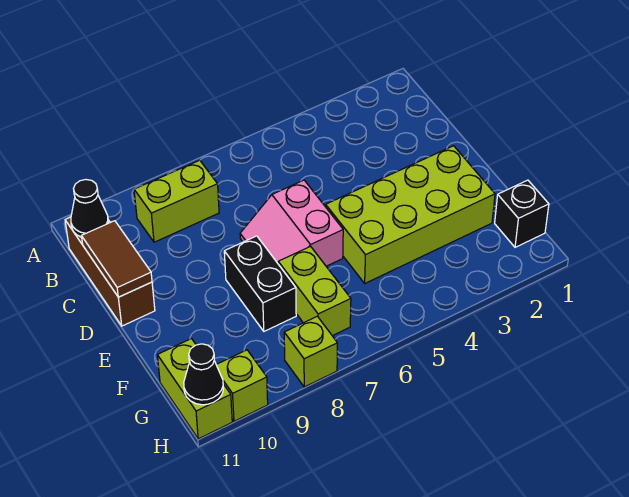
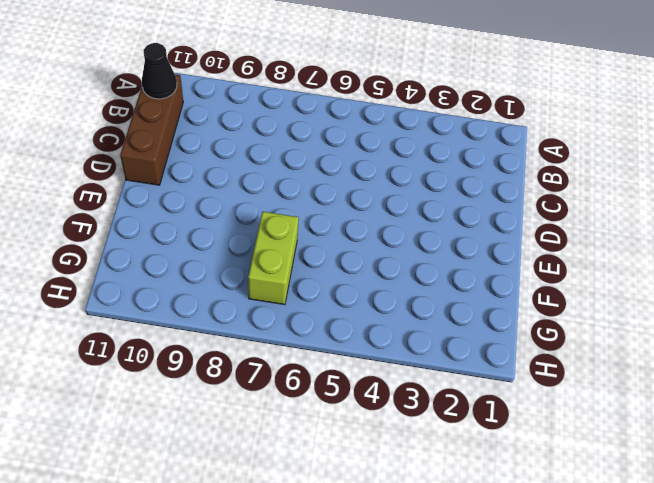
none -> lime 1x2 brick [134,160,219,242]
none -> pink 2x2 slope [240,180,343,266]
none -> lime 2x4 brick [326,146,495,283]

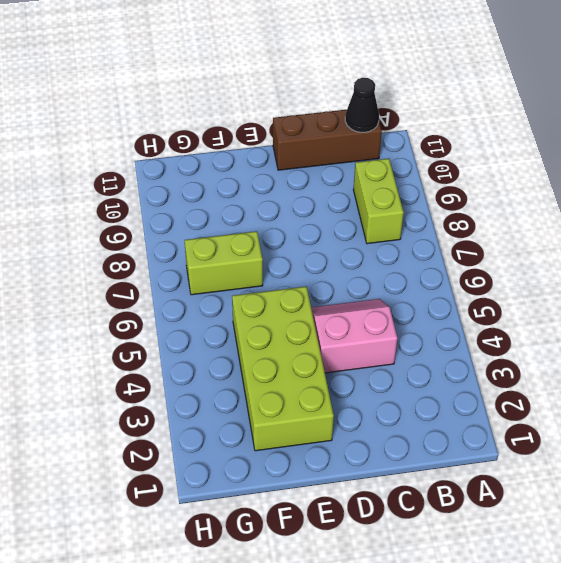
pink 2x2 slope [311,299,397,373] -> pink 2x2 slope moved to [240,180,343,266]
none -> black 1x2 brick [224,236,296,331]
none -> black 1x1 brick [495,180,549,247]
none -> lime 1x2 brick [157,339,232,439]

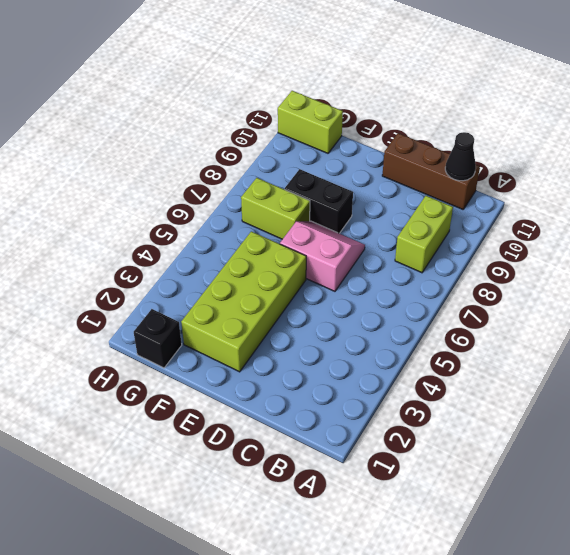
none -> lime 1x1 brick [284,316,337,387]
none -> lime 1x1 brick [216,350,268,421]
none -> brown 1x2 tile [82,221,152,297]

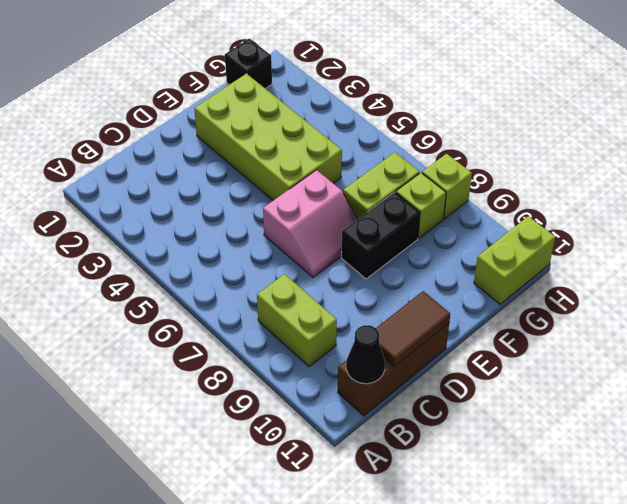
lime 1x1 brick [396,173,446,238] -> lime 1x1 brick moved to [216,350,268,421]
none -> black 1x1 cone [184,344,223,405]

